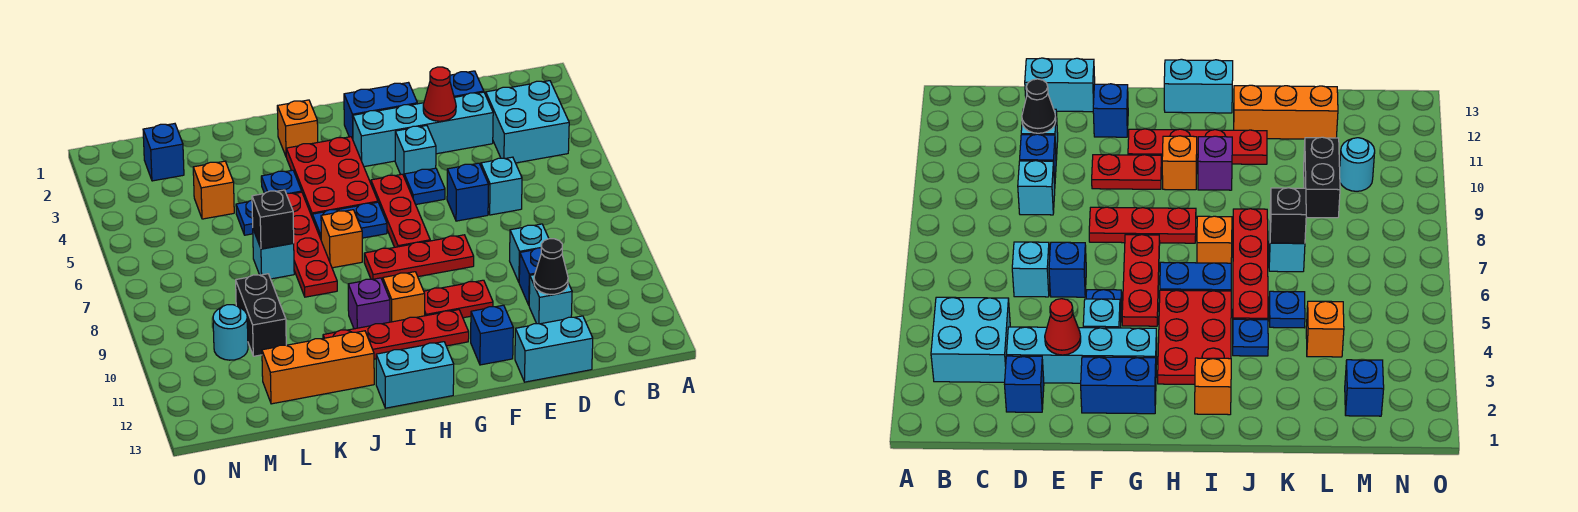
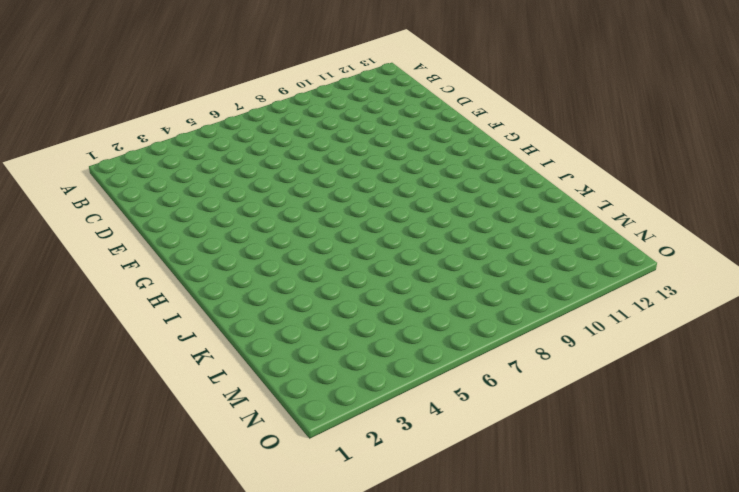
none -> cyan 2x2 brick [486,81,569,163]
none -> blue 1x1 brick [450,71,484,97]
none -> cyan 1x4 brick [353,92,493,167]
none -> cyan 1x1 brick [481,157,522,215]

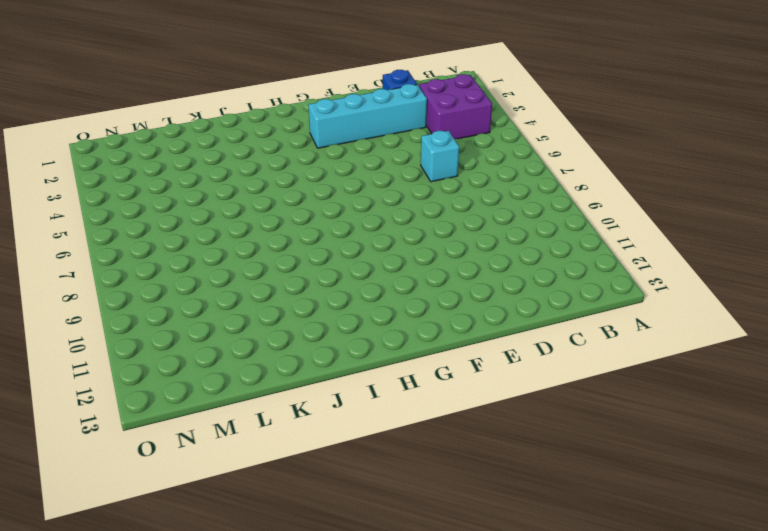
purple 2x2 brick [419,74,492,139] -> cyan 2x2 brick [486,81,569,163]
none -> cyan 1x1 brick [510,224,549,282]
none -> blue 1x1 brick [519,248,541,305]
none -> cyan 1x1 brick [529,275,572,324]
none -> cyan 1x2 brick [515,316,593,382]

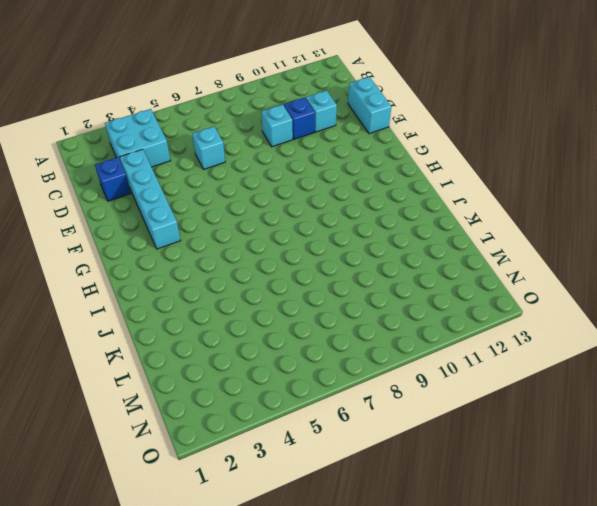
none -> blue 1x1 brick [447,163,489,221]
none -> blue 1x2 brick [344,83,417,139]
none -> cyan 1x1 brick [395,126,436,176]
none -> blue 1x1 plate [404,168,445,205]

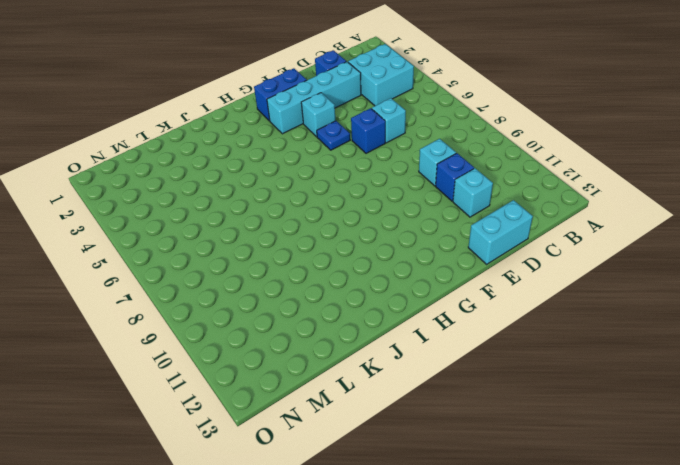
none -> red 1x3 plate [364,235,474,281]
none -> red 1x2 plate [424,280,493,318]
none -> blue 1x1 brick [471,305,513,365]
none -> red 1x3 plate [371,174,430,247]

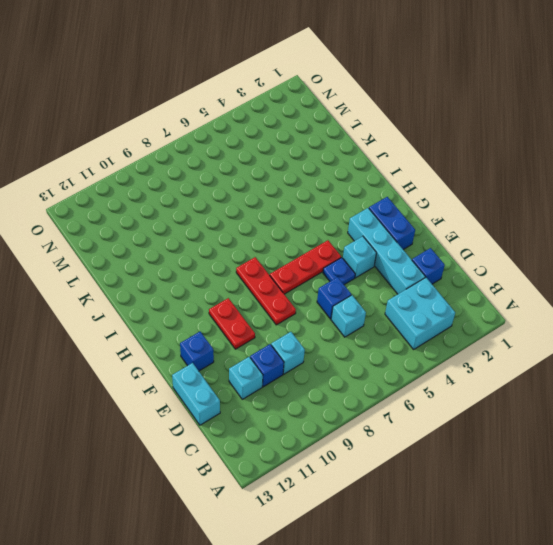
none -> red 1x4 plate [323,310,469,359]
none -> red 2x3 plate [286,137,378,218]
none -> blue 1x2 plate [312,202,387,239]
none -> orange 1x1 brick [383,272,425,322]

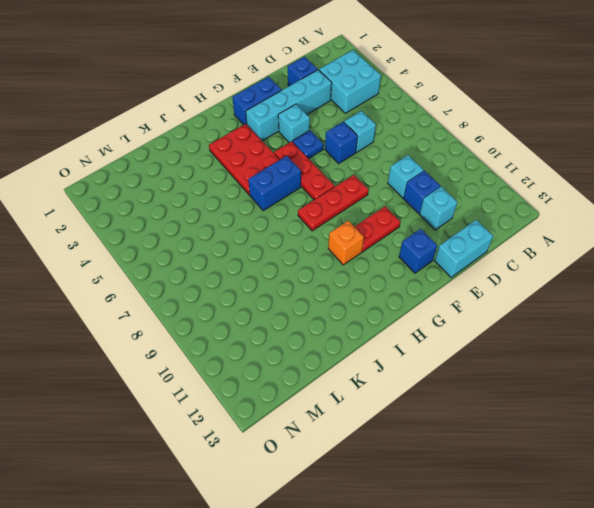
blue 1x2 brick [248,156,301,211] -> blue 1x2 plate [312,202,387,239]
none -> red 1x4 plate [323,310,469,359]
none -> cyan 1x2 brick [376,342,454,408]
none -> orange 1x1 brick [277,100,318,156]
none -> orange 1x1 brick [321,210,362,268]

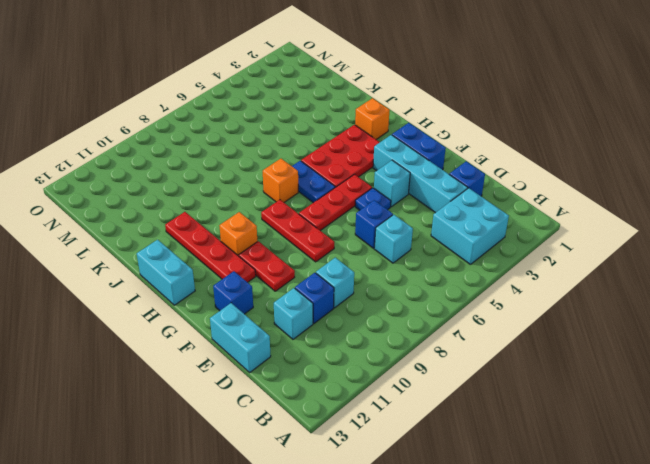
none -> purple 1x1 brick [348,278,390,329]
none -> blue 1x1 plate [261,170,302,194]
none -> red 1x4 plate [287,192,337,297]
none -> orange 1x3 brick [262,331,374,404]

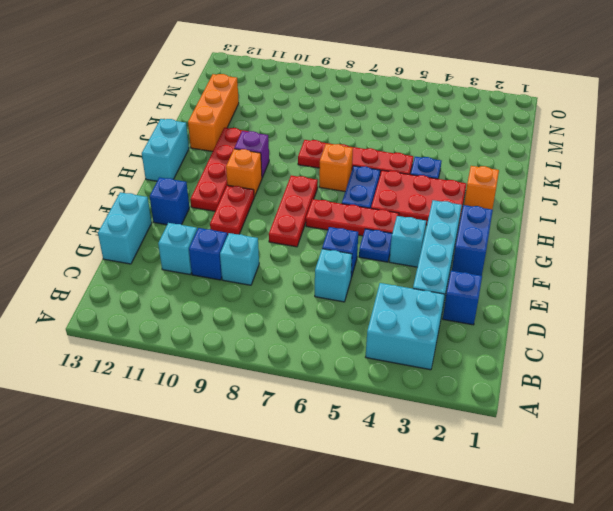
none -> blue 1x1 plate [236,200,253,235]
none -> cyan 1x1 brick [253,230,294,279]
none -> orange 1x1 brick [193,161,234,219]
none -> black 1x2 brick [236,274,286,356]

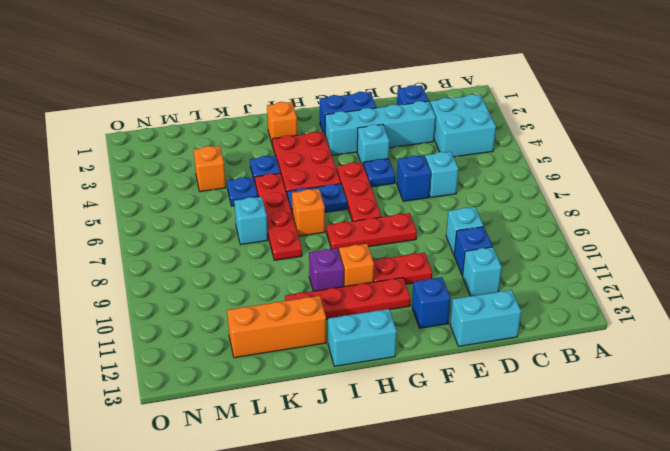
none -> black 1x2 brick [236,274,286,356]
none -> blue 1x1 brick [143,124,184,181]
none -> cyan 1x1 round brick [213,305,248,360]
none -> black 1x1 cone [534,239,568,294]

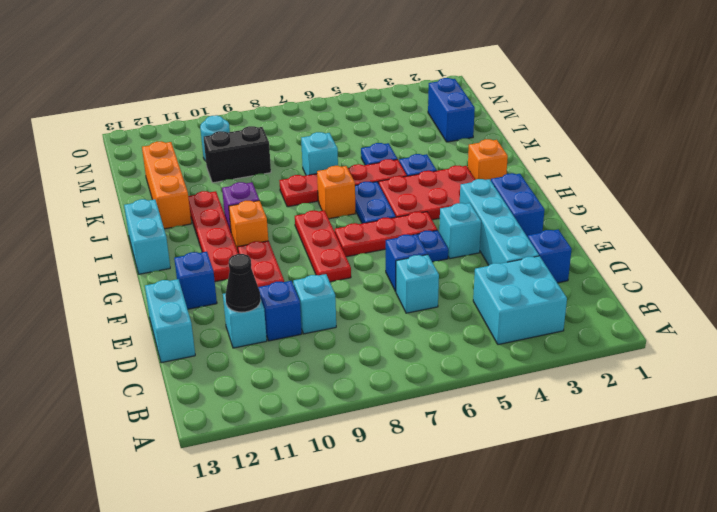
blue 1x2 brick [428,78,475,142] -> blue 1x1 brick [143,124,184,181]
none -> orange 1x1 brick [193,161,234,219]
none -> red 1x1 cone [423,67,456,121]
none -> black 1x1 brick [252,190,294,249]

